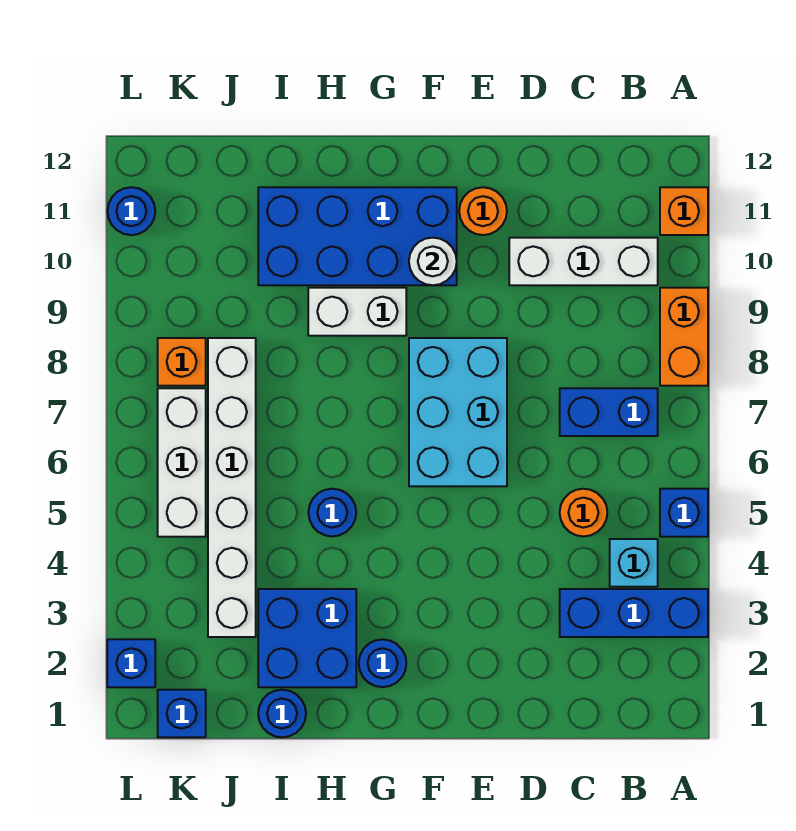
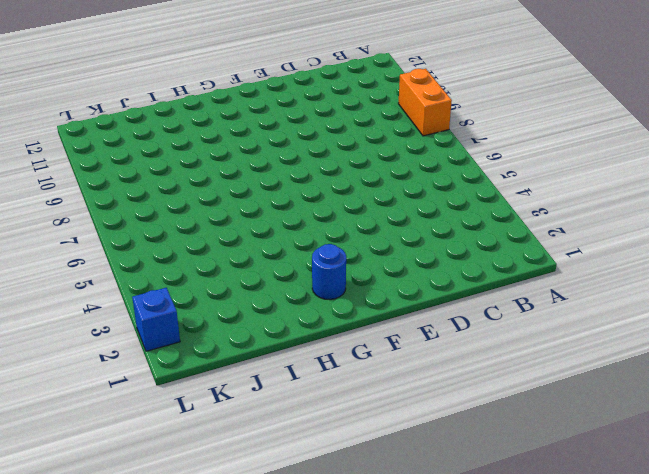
none -> blue 1x3 brick [560,589,708,637]
none -> blue 1x1 brick [660,489,708,537]
none -> orange 1x1 brick [660,187,708,235]

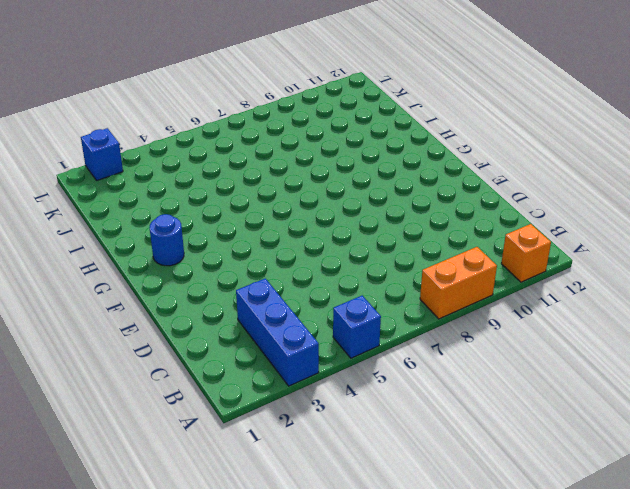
none -> cyan 1x1 brick [610,539,658,587]
none -> blue 1x2 brick [560,388,658,436]
none -> white 1x3 brick [509,238,658,285]

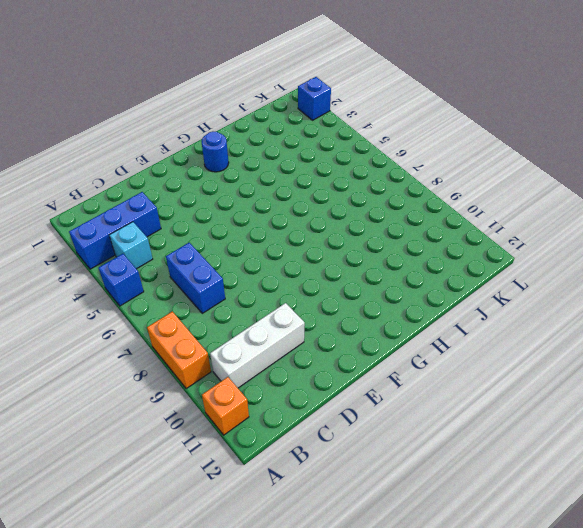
blue 1x2 brick [166,243,225,313] -> blue 1x2 brick turned to [560,388,658,436]
none -> orange 1x1 round brick [560,489,607,536]
none -> cyan 2x3 brick [409,338,507,486]
none -> orange 1x1 round brick [459,187,507,235]

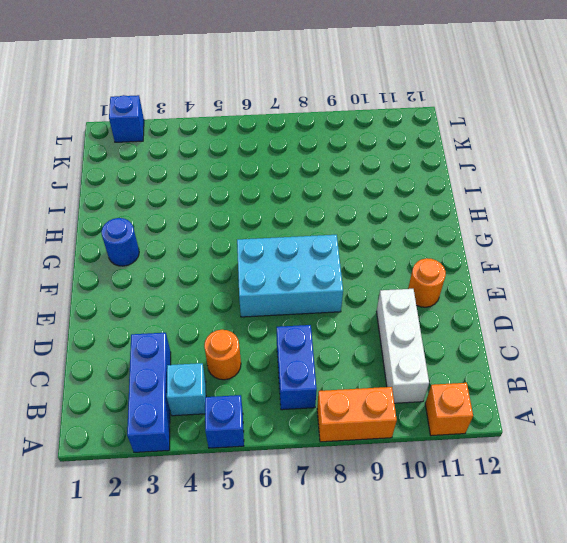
none -> blue 2x4 brick [258,187,457,285]
none -> white 1x2 brick [308,288,406,336]
none -> blue 2x2 brick [258,589,356,687]

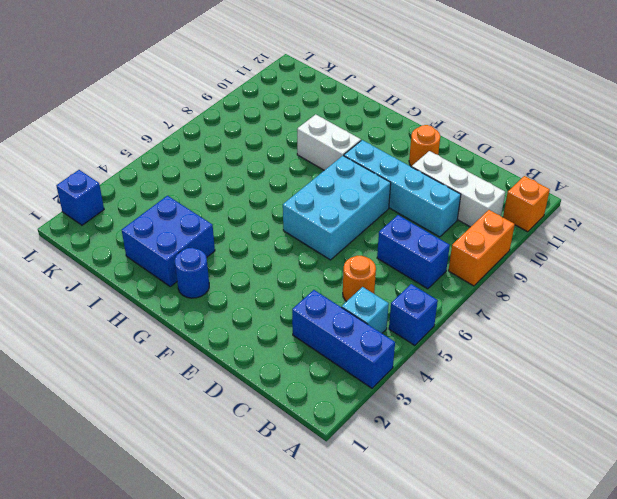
cyan 1x4 brick [344,140,461,237] -> none
none -> blue 2x4 brick [258,187,457,285]
none -> blue 1x1 round brick [308,489,356,536]
none -> blue 1x1 round brick [258,690,306,737]

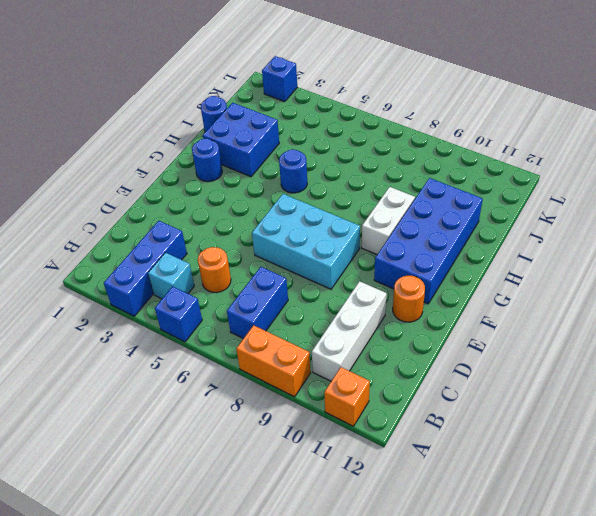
none -> white 1x6 brick [208,338,256,637]
none -> blue 1x1 brick [158,690,206,737]
none -> white 1x3 brick [158,388,206,537]

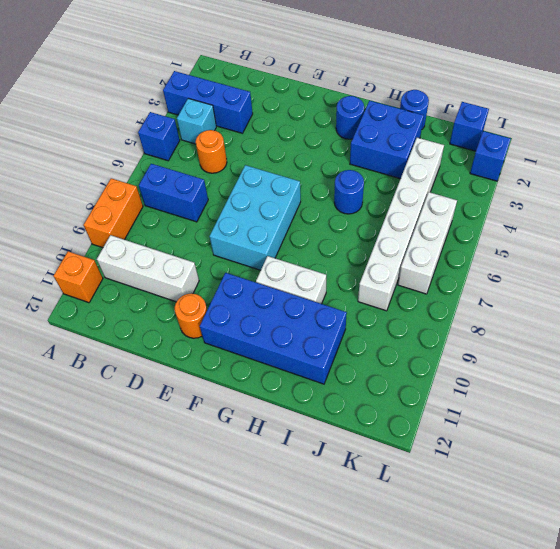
none -> orange 1x1 brick [158,338,206,386]
none -> blue 1x1 round brick [108,187,155,235]
none -> white 1x1 round brick [409,238,457,285]

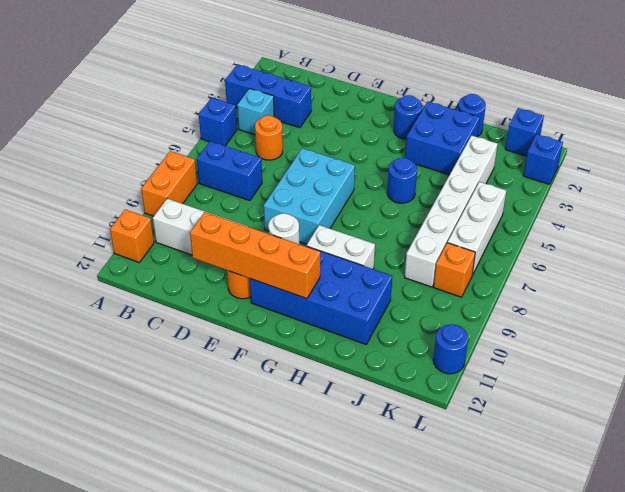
orange 1x4 brick [190,212,320,299] -> none

